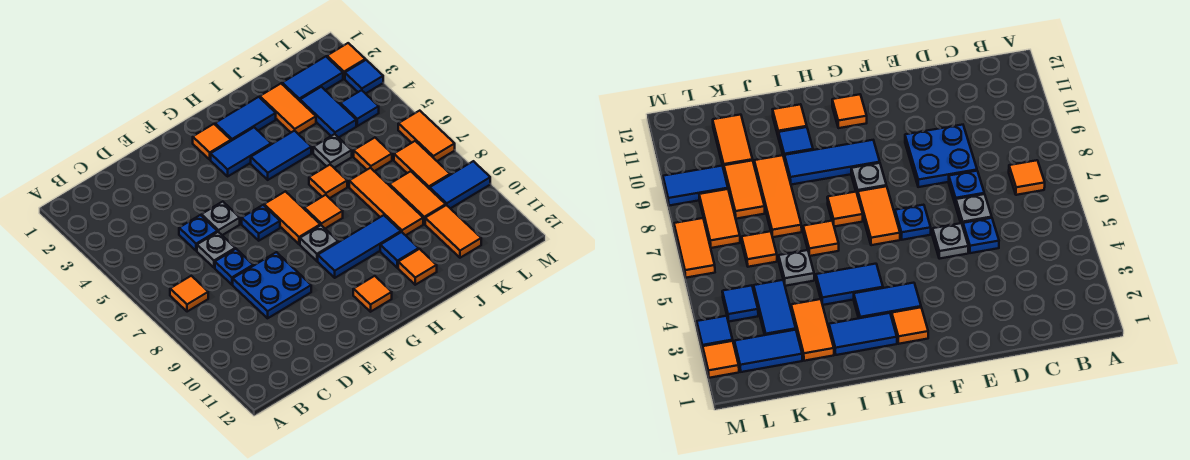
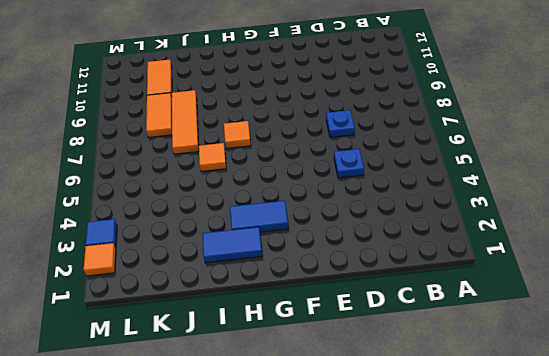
none -> orange 1x1 tile [170,276,208,312]
none -> grey 1x1 plate [197,232,235,268]
none -> blue 2x2 plate [233,252,311,318]
none -> grey 1x1 plate [201,202,240,235]

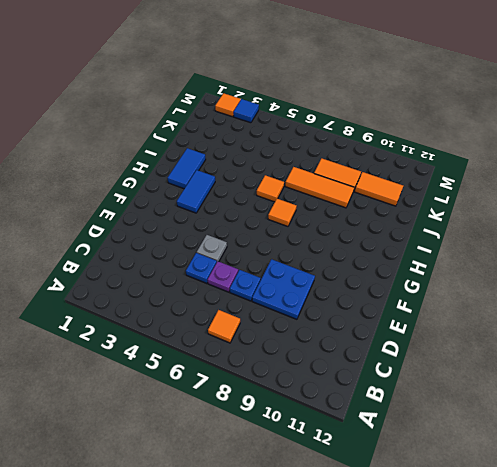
purple 1x1 plate [208,261,238,292] -> grey 1x1 plate [197,232,235,268]
none -> blue 1x1 plate [242,205,280,241]
none -> orange 1x1 tile [193,124,231,159]
none -> orange 1x2 tile [264,191,320,244]
none -> grey 1x1 plate [300,225,338,261]

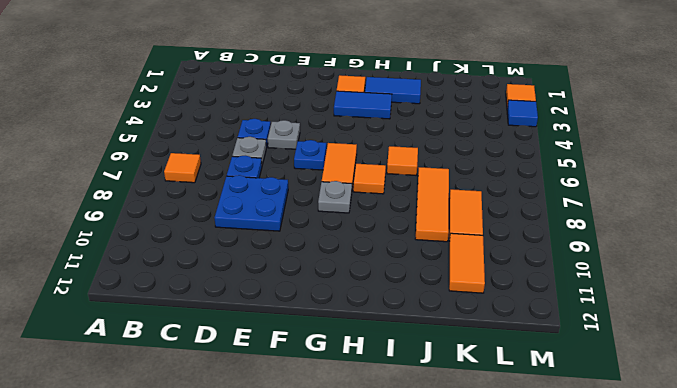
none -> blue 1x3 tile [318,215,401,278]
none -> orange 1x1 tile [353,276,392,312]
none -> blue 1x2 tile [251,131,311,180]
none -> blue 1x1 tile [380,232,419,268]

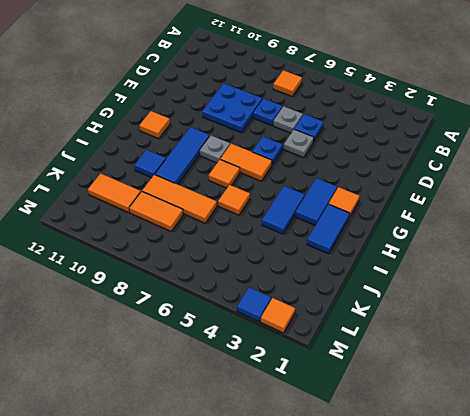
none -> orange 1x1 tile [398,249,437,285]
none -> orange 1x2 tile [260,84,316,134]
none -> grey 1x1 plate [313,134,352,168]
none -> blue 1x2 tile [282,57,343,101]

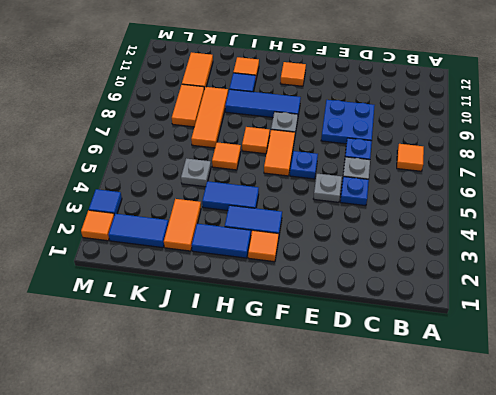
none -> blue 1x2 tile [300,87,356,137]
none -> orange 1x1 tile [354,138,392,171]
none -> blue 1x1 tile [340,90,379,126]
none -> orange 1x2 tile [394,141,450,189]

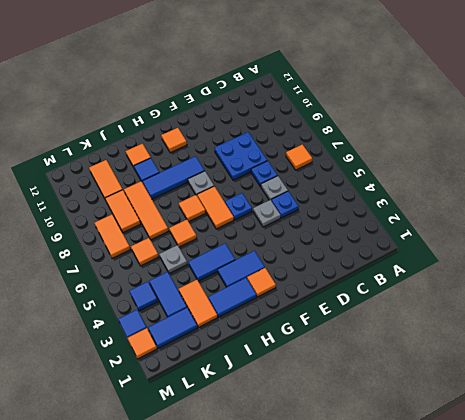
none -> blue 1x2 tile [430,161,490,208]
none -> orange 1x2 tile [398,111,455,161]

